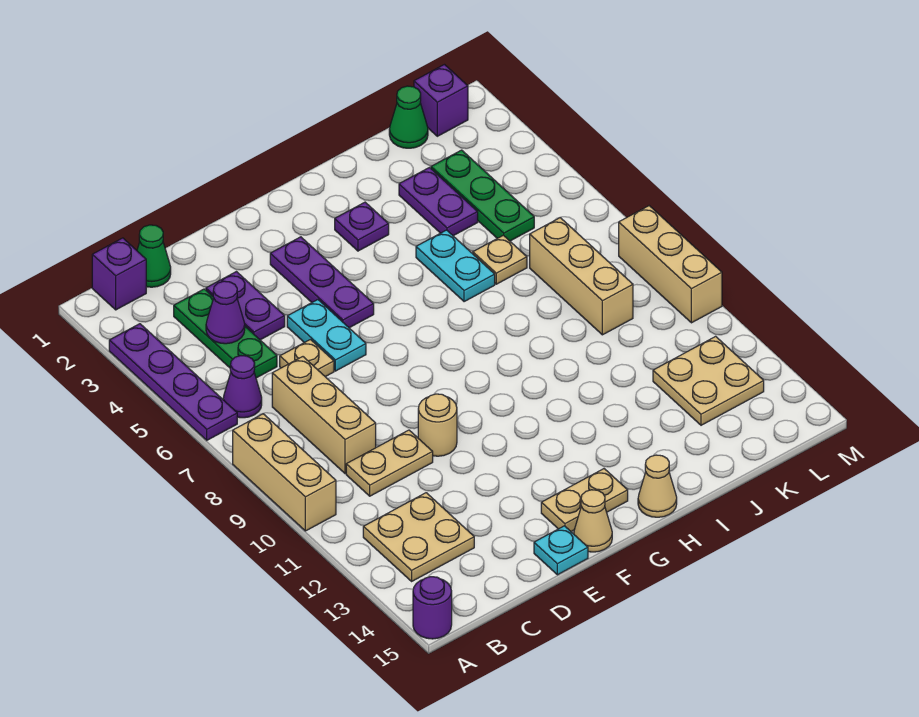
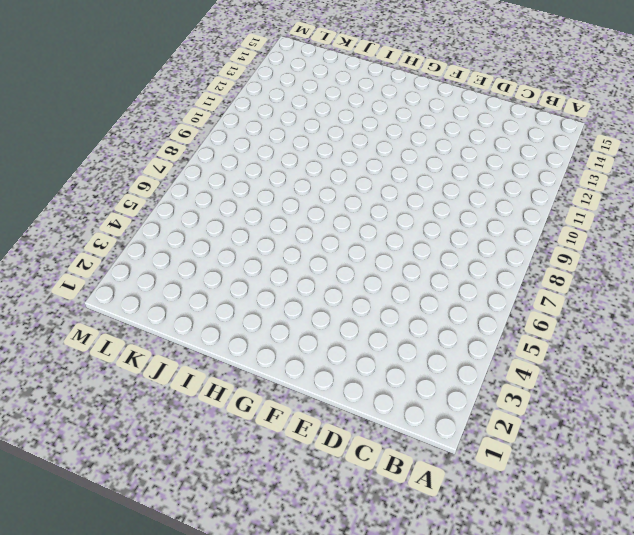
none -> purple 1x4 plate [109,324,237,440]
none -> tan 1x3 brick [233,414,336,531]
none -> purple 1x1 round brick [413,577,452,639]
none -> purple 1x1 brick [92,238,146,310]

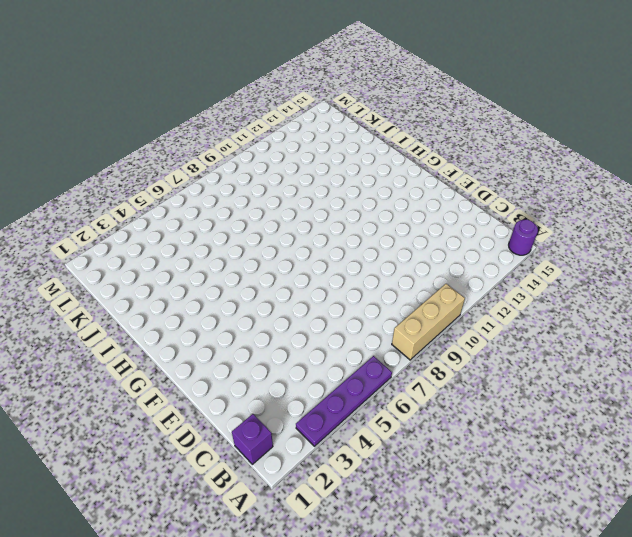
none -> purple 1x1 cone [223,356,262,418]
none -> tan 2x2 plate [363,493,474,581]
none -> green 1x1 cone [137,225,171,287]
none -> green 1x3 plate [174,289,277,378]

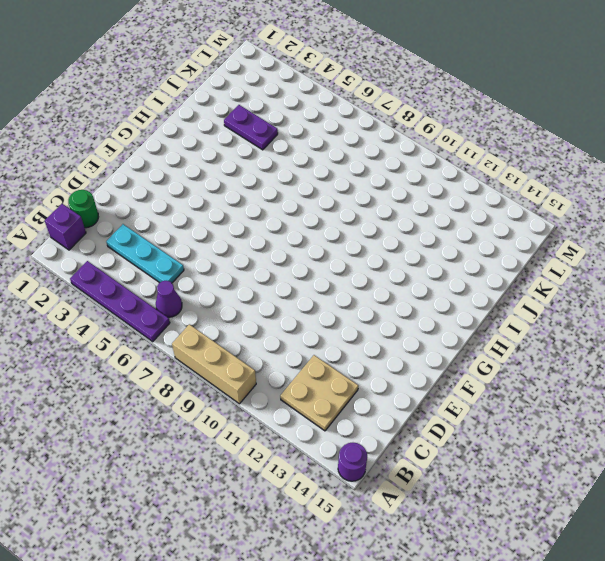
green 1x1 round brick [68,190,98,228] -> green 1x1 cone [137,225,171,287]
cyan 1x3 plate [106,224,184,283] -> green 1x3 plate [174,289,277,378]
none -> tan 1x3 brick [272,357,376,474]
none -> tan 1x2 plate [346,430,433,496]
none -> purple 1x2 plate [206,272,285,340]
none -> tan 1x1 plate [280,340,334,377]

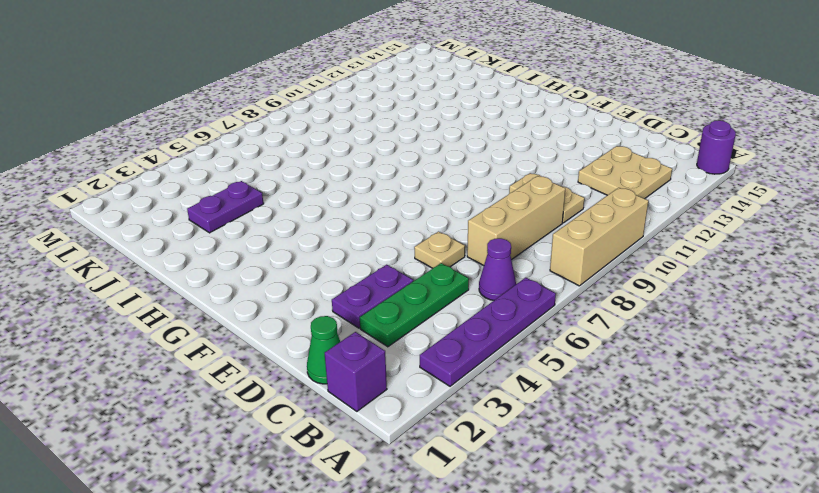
none -> cyan 1x2 plate [287,300,366,371]
none -> tan 1x1 round brick [418,394,457,456]
none -> cyan 1x1 plate [534,526,588,575]
none -> purple 1x3 plate [270,237,374,328]

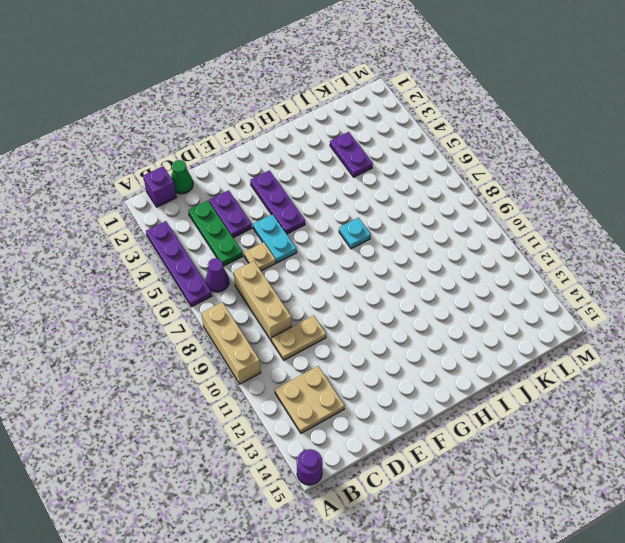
cyan 1x1 plate [339,218,371,249] -> cyan 1x1 plate moved to [534,526,588,575]
none -> tan 1x1 round brick [418,394,457,456]
none -> tan 1x2 plate [541,469,628,531]
none -> tan 1x1 cone [574,490,612,552]
none -> purple 1x1 plate [335,202,389,251]

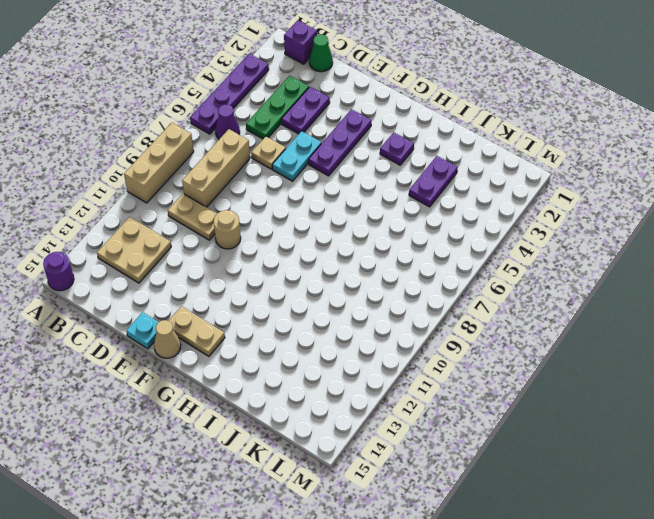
none -> tan 1x1 cone [638,455,677,517]
none -> cyan 1x2 plate [416,230,495,302]
none -> tan 1x1 plate [473,235,527,284]
none -> green 1x1 cone [389,86,428,148]

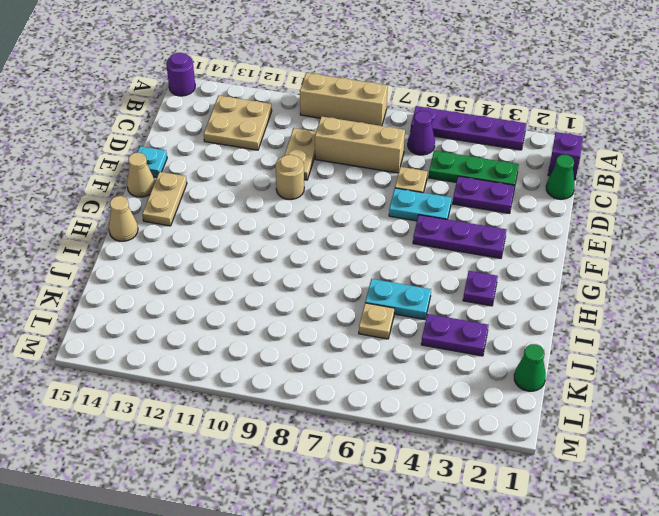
none -> green 1x3 plate [431,150,534,241]
none -> tan 1x3 brick [530,218,633,335]
none -> tan 2x2 plate [653,336,764,425]
none -> purple 1x1 brick [414,65,468,136]

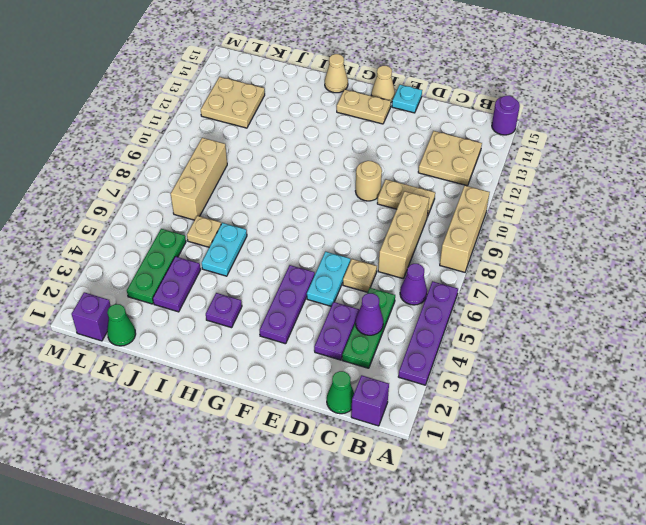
none -> tan 1x3 brick [619,206,722,323]

